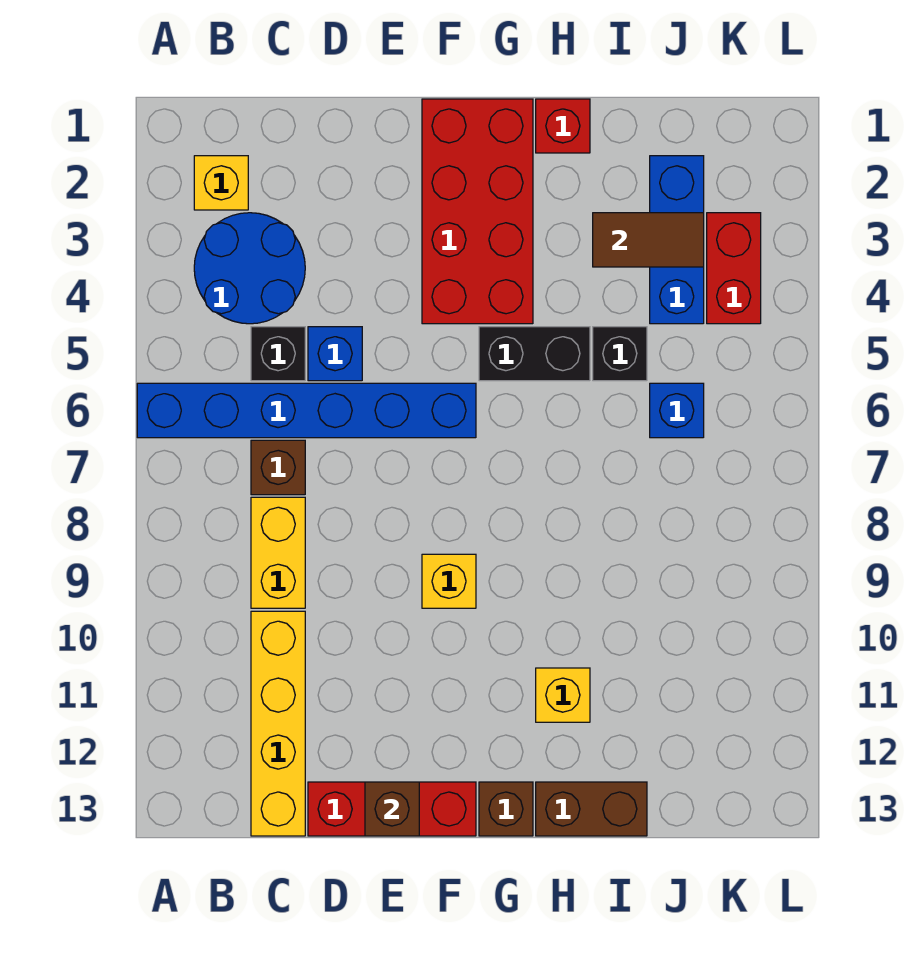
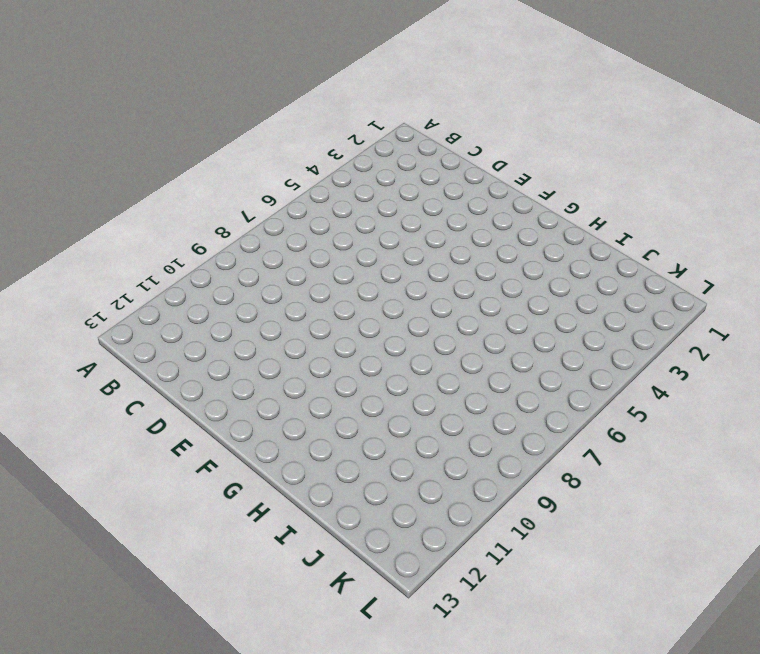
none -> blue 1x6 brick [137,383,476,438]
none -> yellow 1x1 brick [194,156,248,210]
none -> blue 2x2 round brick [194,213,305,324]

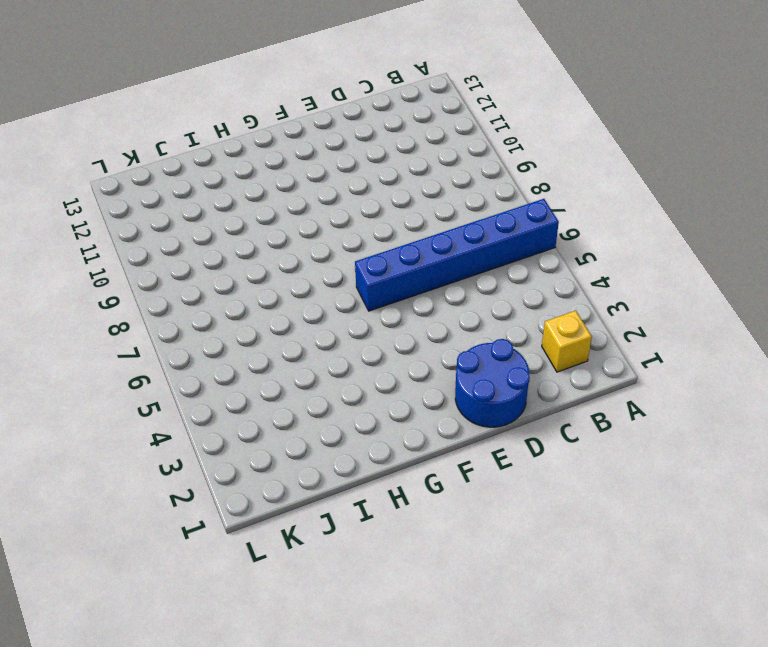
blue 2x2 round brick [455,339,530,427] -> blue 2x2 round brick moved to [194,213,305,324]
none -> black 1x1 brick [251,327,305,381]
none -> brown 1x1 brick [251,440,305,495]
none -> yellow 1x2 brick [251,497,305,608]

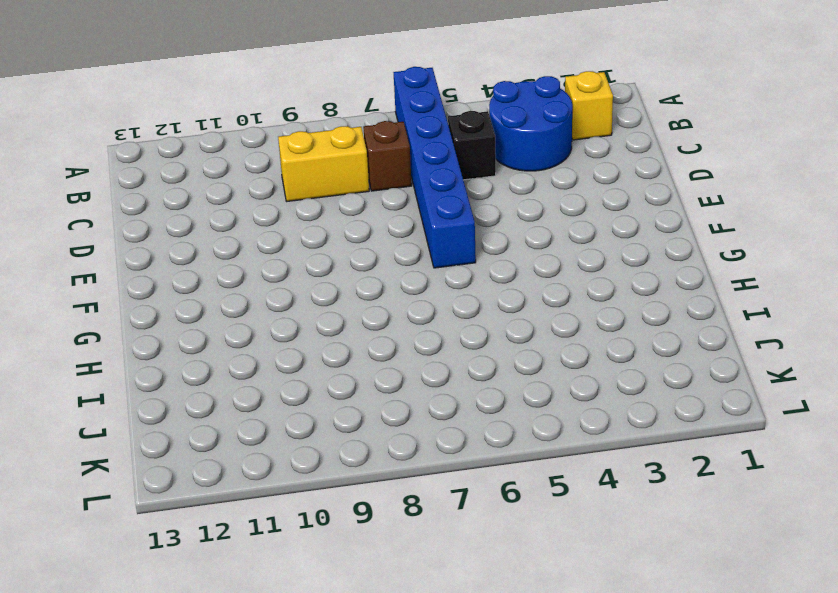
none -> yellow 1x4 brick [251,611,305,836]
none -> blue 1x1 brick [308,327,362,381]
none -> red 1x3 brick [308,782,476,836]

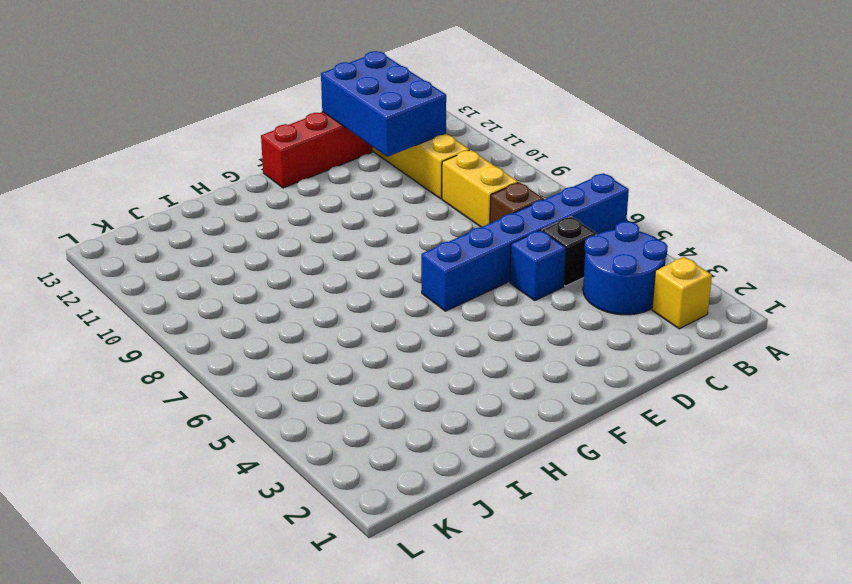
blue 2x3 brick [321,51,446,157] -> none
none -> red 2x4 brick [422,99,533,324]
none -> yellow 1x1 brick [422,554,476,608]
none -> black 1x2 brick [479,327,590,381]

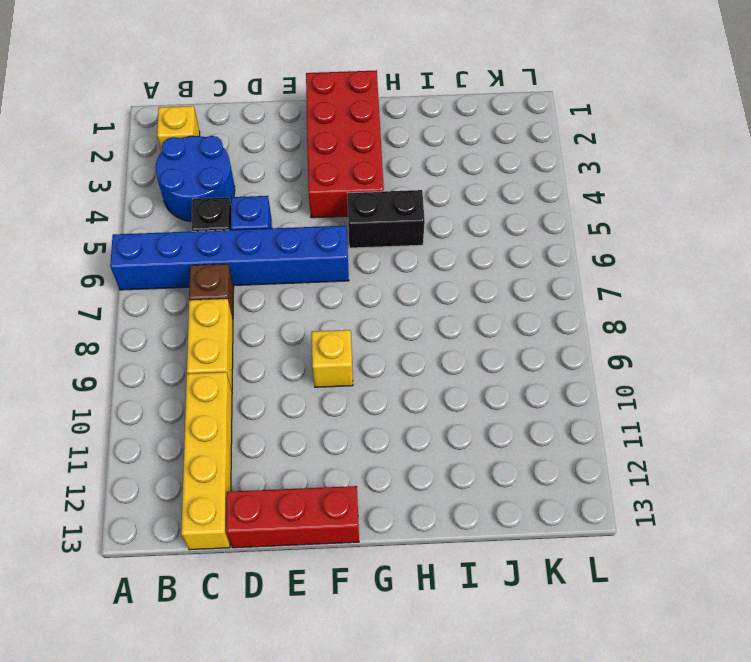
none -> brown 1x1 brick [479,782,533,836]
none -> red 1x1 brick [536,99,590,153]
none -> yellow 1x1 brick [536,668,590,722]

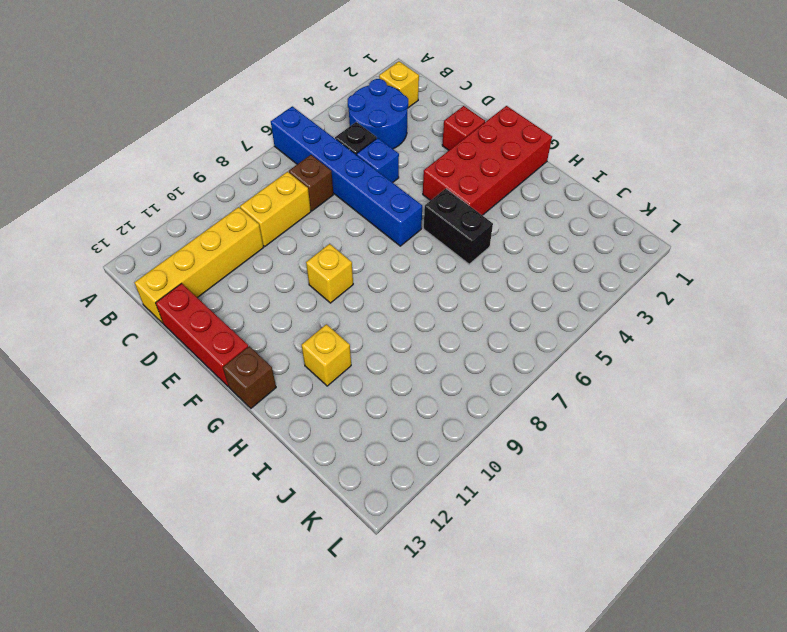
red 1x1 brick [442,106,485,150] -> red 1x1 brick moved to [536,99,590,153]
none -> brown 1x2 brick [536,782,647,836]
none -> black 1x1 brick [593,327,647,381]
none -> blue 1x3 brick [650,156,704,324]

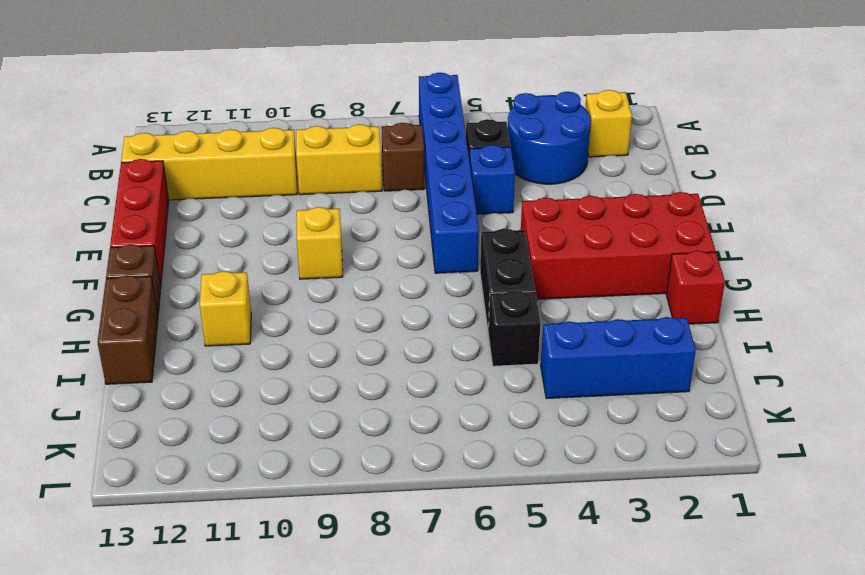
none -> blue 1x1 brick [650,383,704,438]
none -> red 1x2 brick [707,213,761,324]
none -> brown 1x1 brick [365,782,419,836]

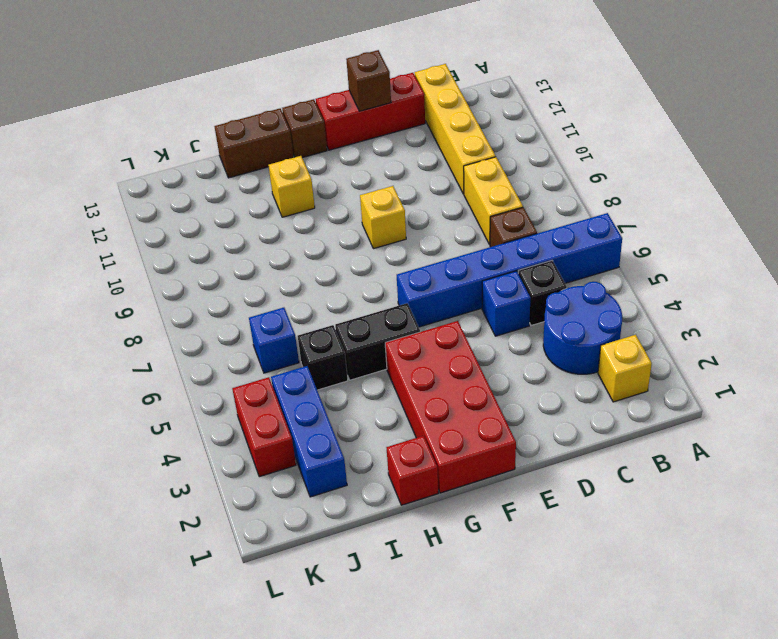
none -> brown 1x2 tile [593,213,704,267]

